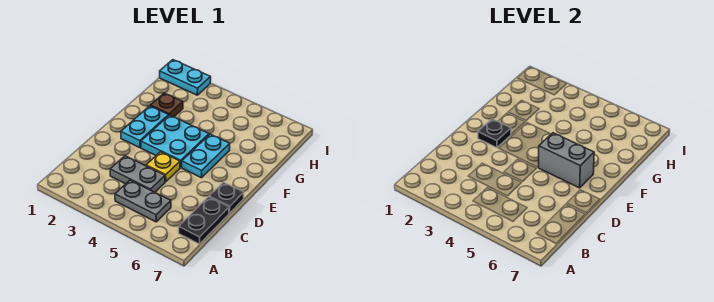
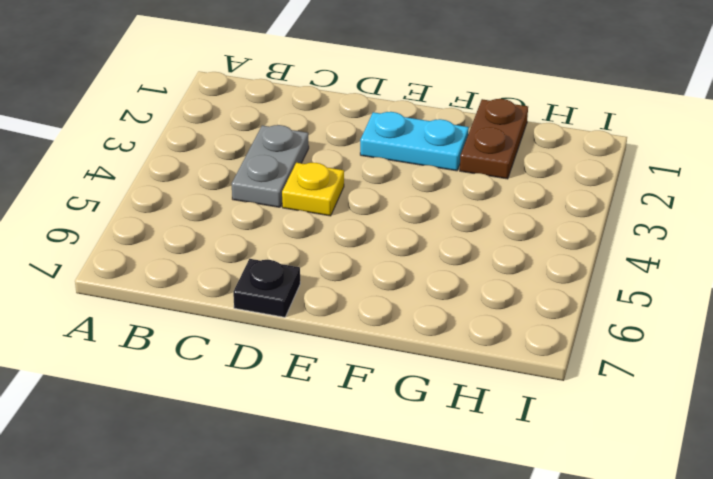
brown 1x2 plate [460,99,528,179] -> brown 1x1 plate [150,93,183,117]
none -> grey 1x2 plate [115,180,171,222]
none -> black 1x2 plate [179,197,229,244]
none -> cyan 2x2 plate [141,115,209,167]

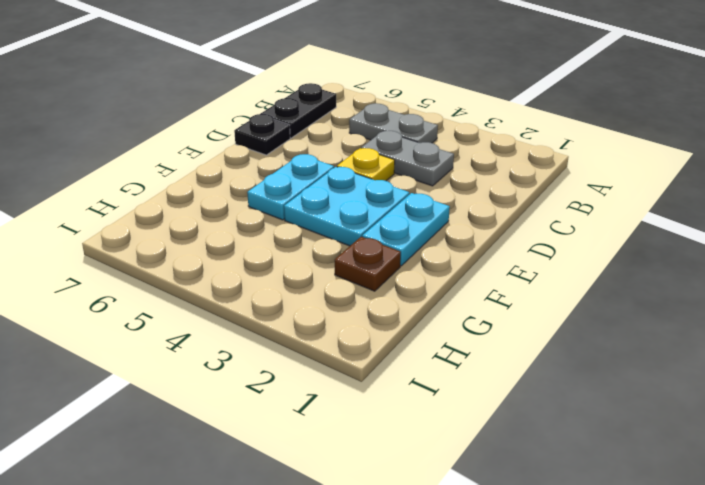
none -> cyan 1x2 plate [160,60,211,95]
none -> black 1x1 plate [478,119,511,148]
none -> grey 1x2 brick [538,133,594,188]

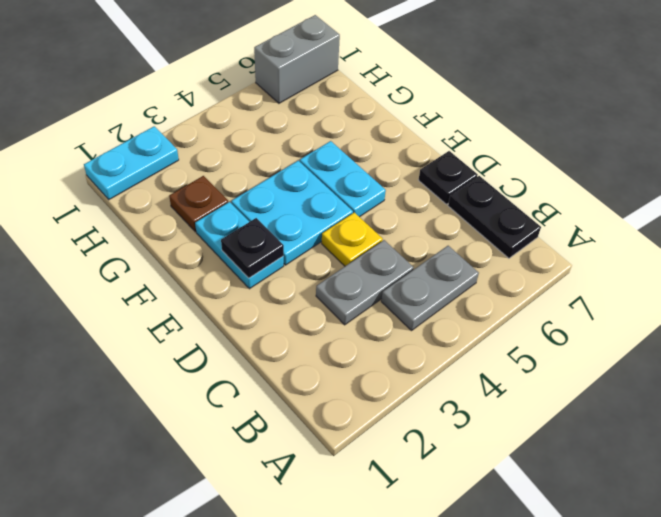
grey 1x2 brick [254,15,340,103] -> grey 1x2 brick moved to [538,133,594,188]

